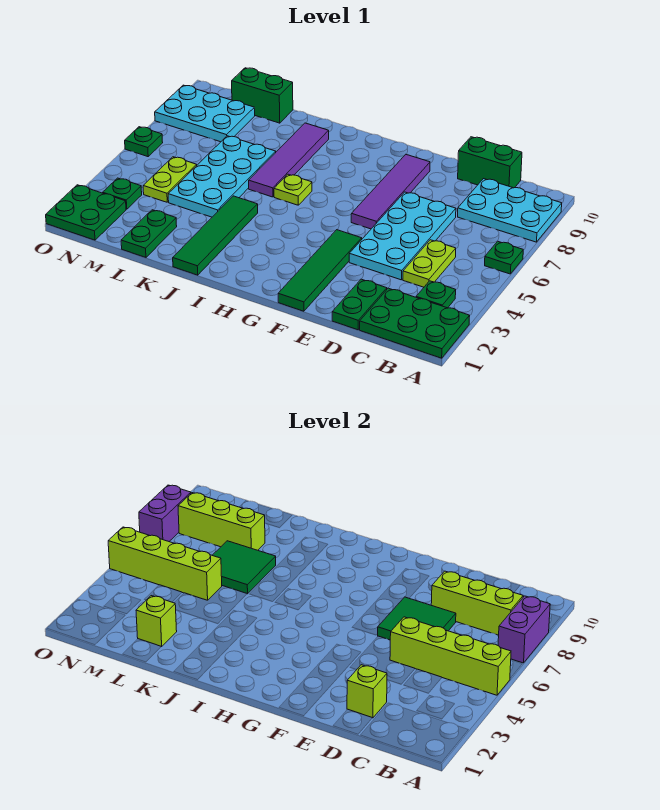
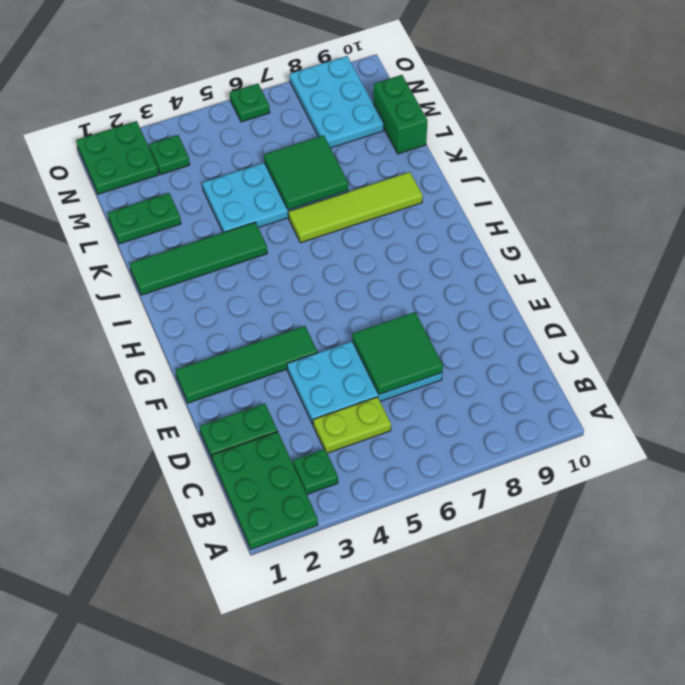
lime 1x4 tile [288,172,423,243] -> purple 1x4 tile [249,123,329,197]
none -> green 1x1 plate [485,241,523,274]
none -> cyan 2x3 plate [458,179,562,242]
none -> green 1x2 brick [458,137,522,188]
none -> purple 1x4 tile [351,154,430,229]

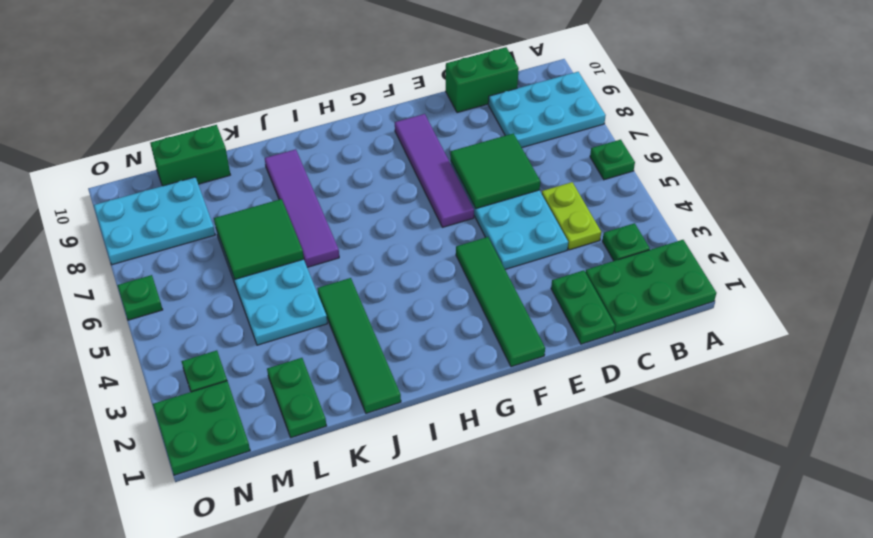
none -> lime 1x1 plate [274,174,312,205]
none -> lime 1x2 plate [143,157,197,202]
none -> lime 1x4 brick [390,617,511,695]
none -> purple 1x2 brick [498,596,550,663]

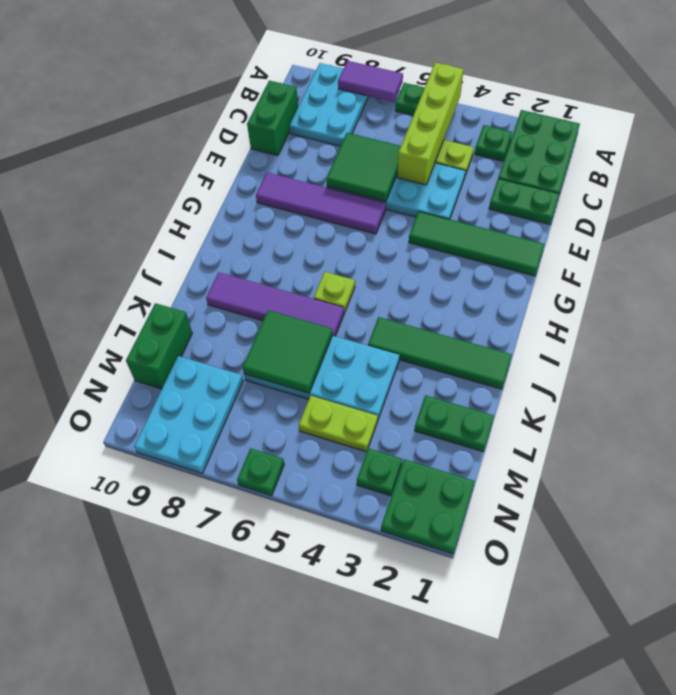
purple 1x2 tile [338,61,403,102] -> purple 1x2 brick [498,596,550,663]
none -> lime 1x3 brick [431,571,523,635]
none -> lime 1x1 brick [347,665,387,718]
none -> lime 1x1 brick [136,596,177,647]
none -> lime 1x4 brick [108,527,222,600]

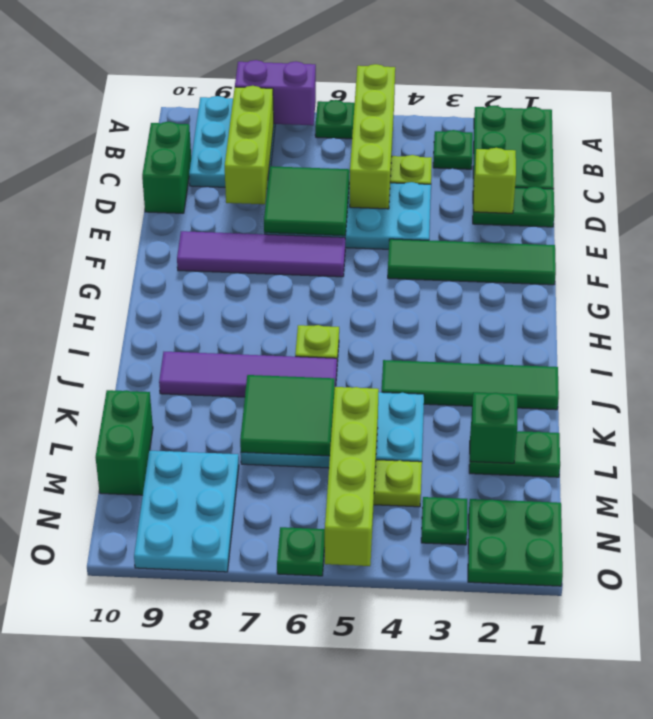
green 1x1 brick [470,392,517,463] -> lime 1x1 brick [136,596,177,647]
none -> lime 1x3 brick [178,493,265,550]
none -> purple 1x2 brick [139,485,191,541]

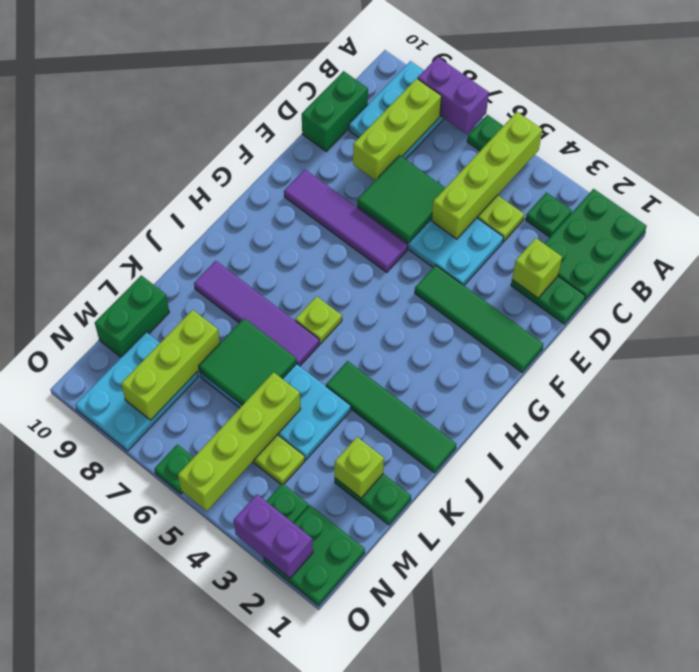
purple 1x2 brick [234,494,313,578] -> purple 1x2 brick moved to [139,485,191,541]

